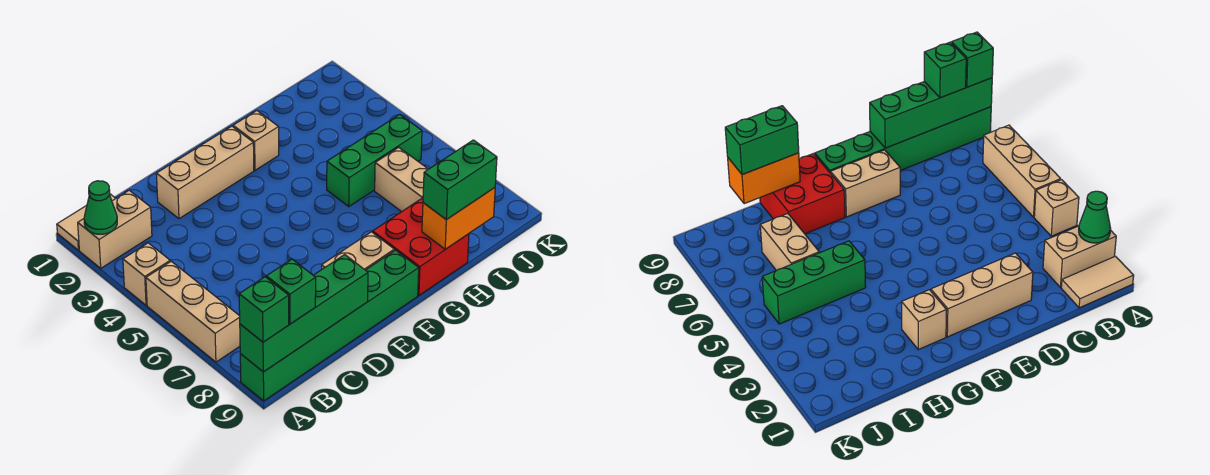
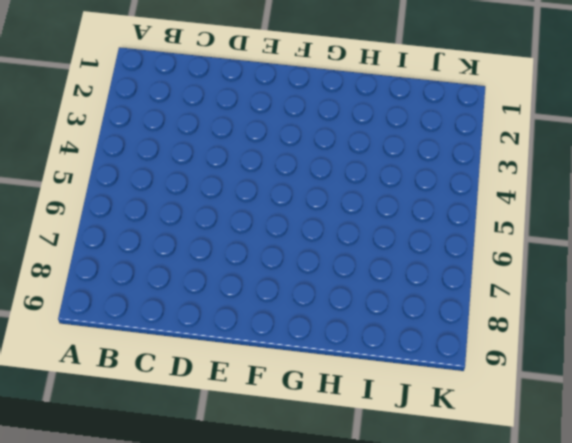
none -> tan 1x2 tile [57,193,116,250]
none -> tan 1x2 brick [78,190,152,268]
none -> tan 1x1 brick [123,243,170,305]

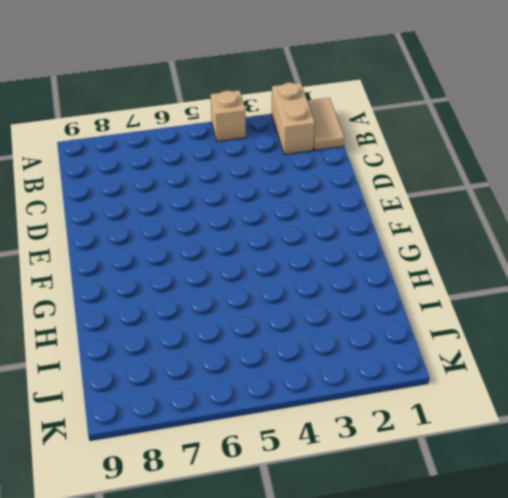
none -> tan 1x3 brick [146,261,240,362]
none -> green 1x6 brick [240,250,419,401]
none -> tan 1x3 brick [156,126,254,219]

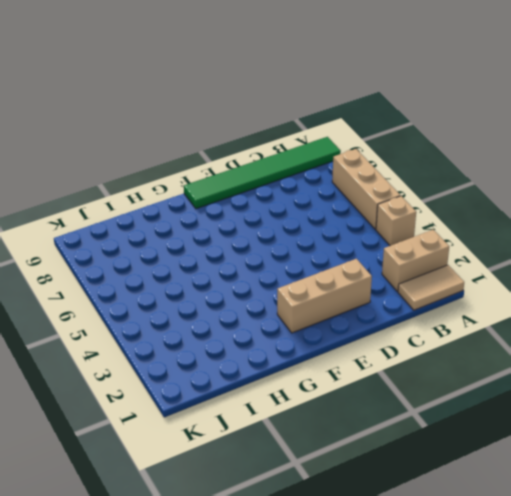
green 1x6 tile [184,137,341,209] -> green 1x6 brick [240,250,419,401]
none -> tan 1x2 brick [322,232,394,270]
none -> tan 1x1 brick [233,111,279,170]
none -> red 2x2 brick [373,199,469,295]

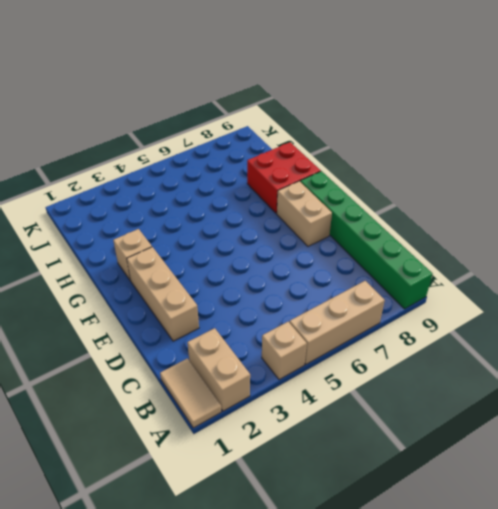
none -> green 1x3 brick [327,114,422,206]
none -> tan 1x2 brick [375,147,428,212]
none -> green 1x1 cone [84,181,117,234]

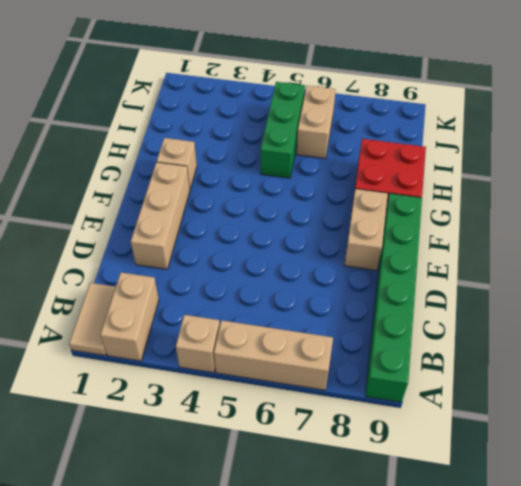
tan 1x2 brick [296,86,336,159] -> tan 1x2 brick turned to [375,147,428,212]
none -> green 1x1 cone [84,181,117,234]
none -> green 1x4 brick [240,255,368,372]
none -> orange 1x2 brick [422,188,495,249]

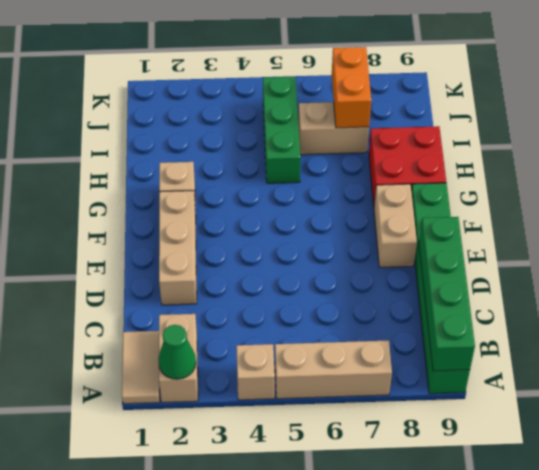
orange 1x2 brick [332,47,371,128] -> orange 1x2 brick moved to [422,188,495,249]
none -> green 1x1 brick [239,277,289,342]
none -> green 1x1 brick [266,259,316,324]
none -> green 1x2 brick [423,140,497,220]

